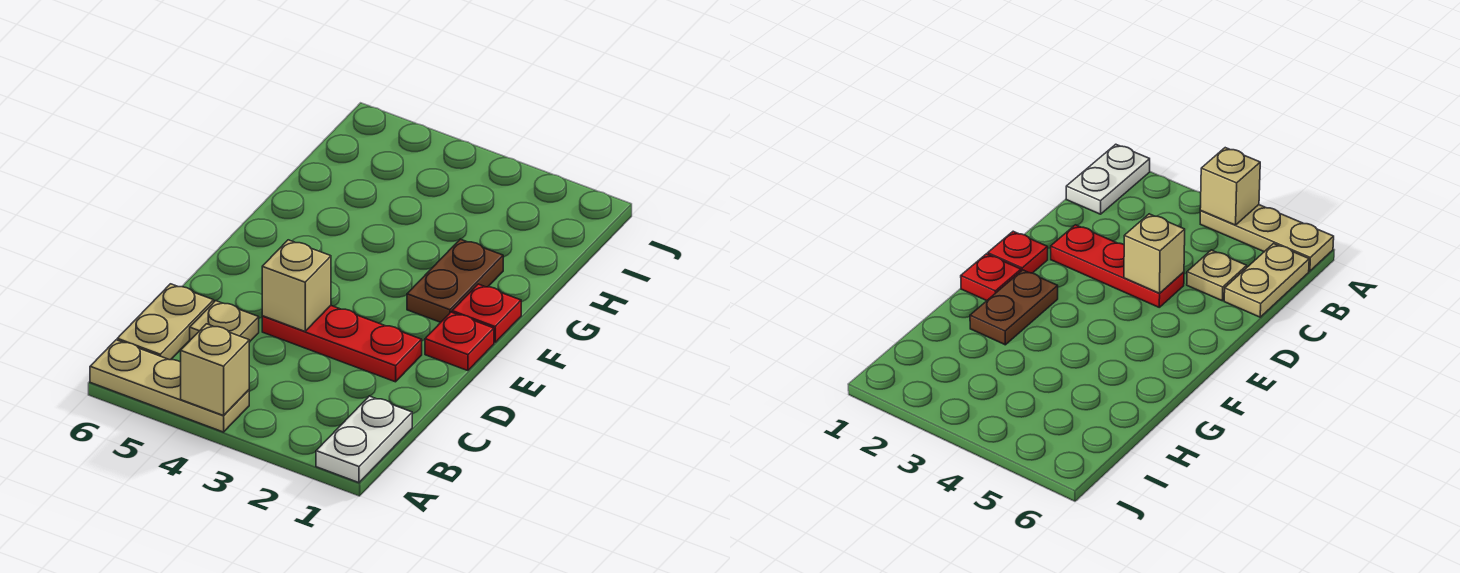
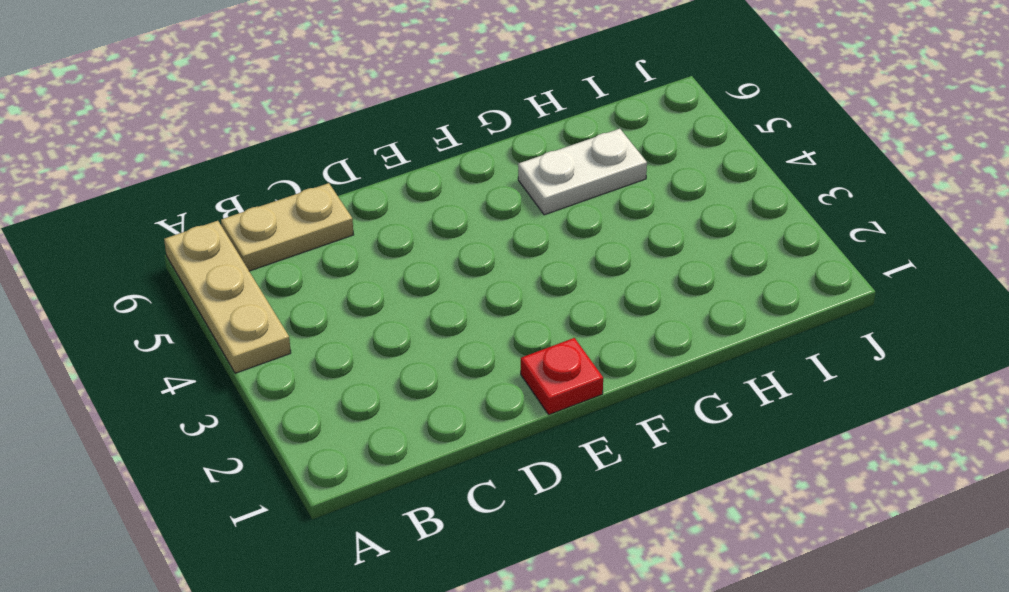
white 1x2 plate [518,129,647,215] -> white 1x2 plate moved to [316,396,412,483]
none -> tan 1x1 plate [190,301,259,342]
none -> red 1x3 plate [262,306,422,382]

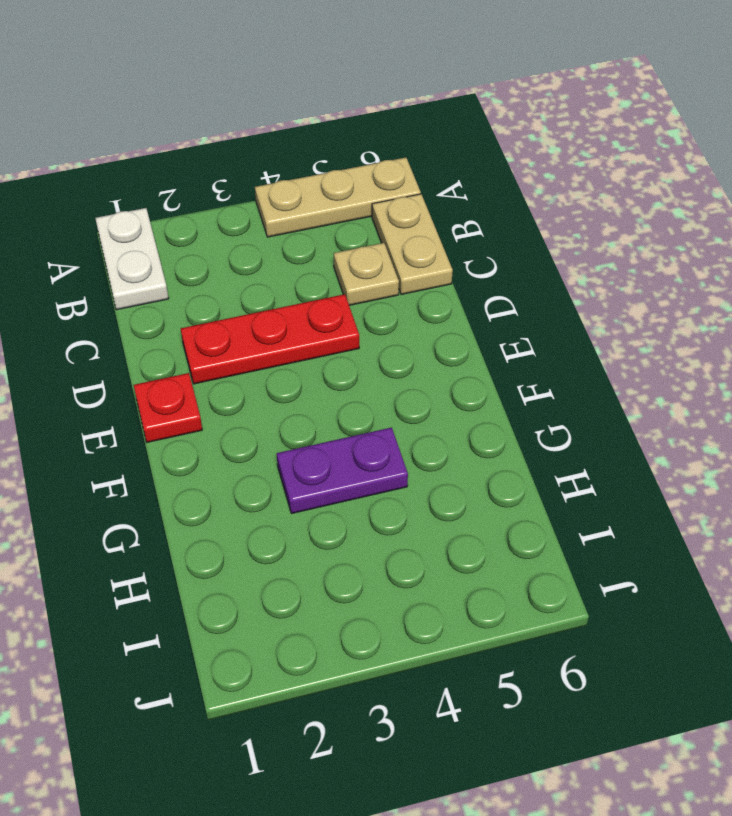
purple 1x2 plate [277,428,408,514] -> none
none -> red 1x1 plate [452,284,521,343]
none -> brown 1x2 plate [407,239,503,322]

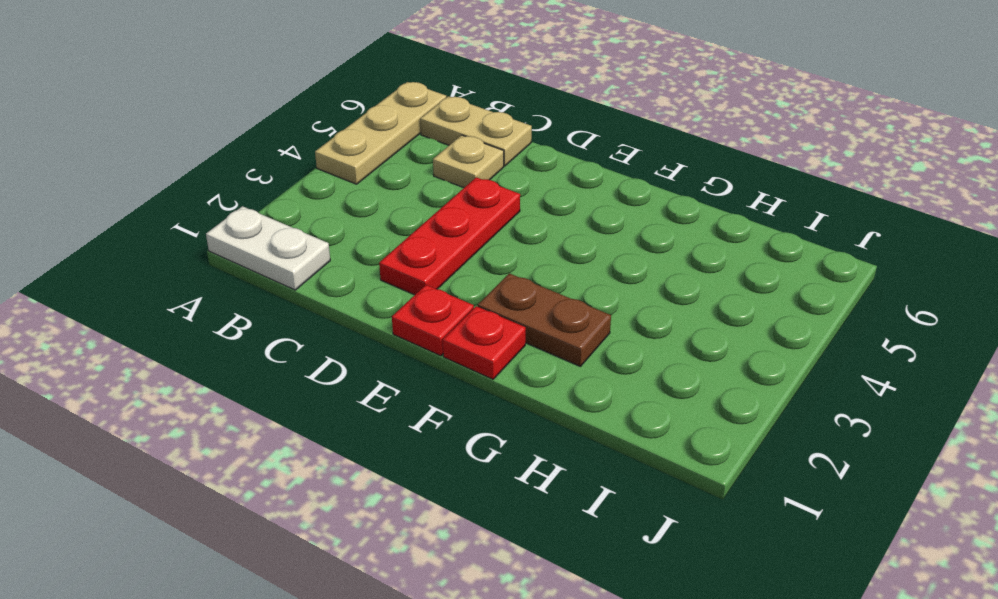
none -> tan 1x1 brick [181,324,249,416]
none -> tan 1x1 brick [262,240,331,331]

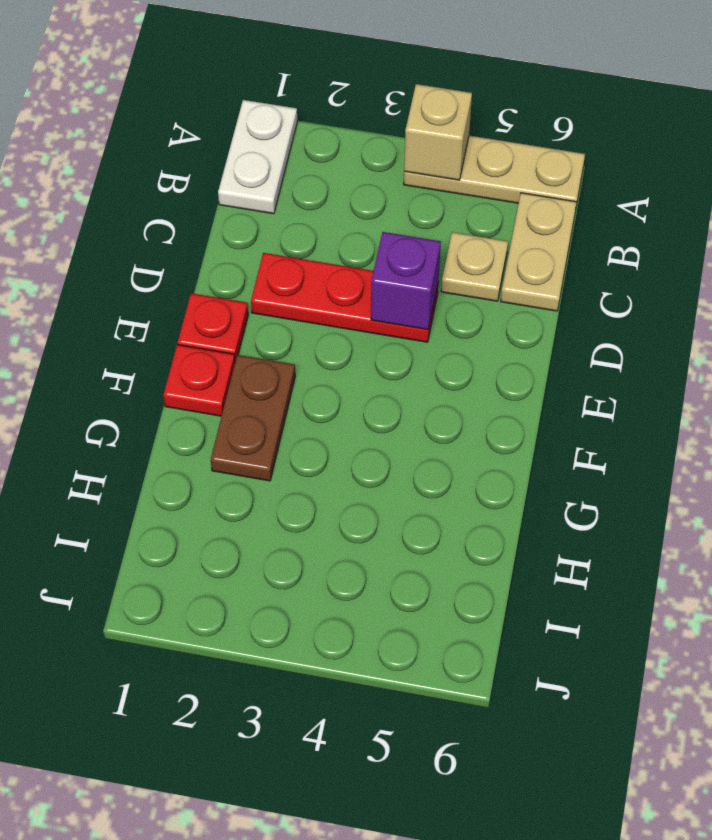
purple 1x1 brick [371,232,441,330] -> tan 1x1 brick [262,240,331,331]

